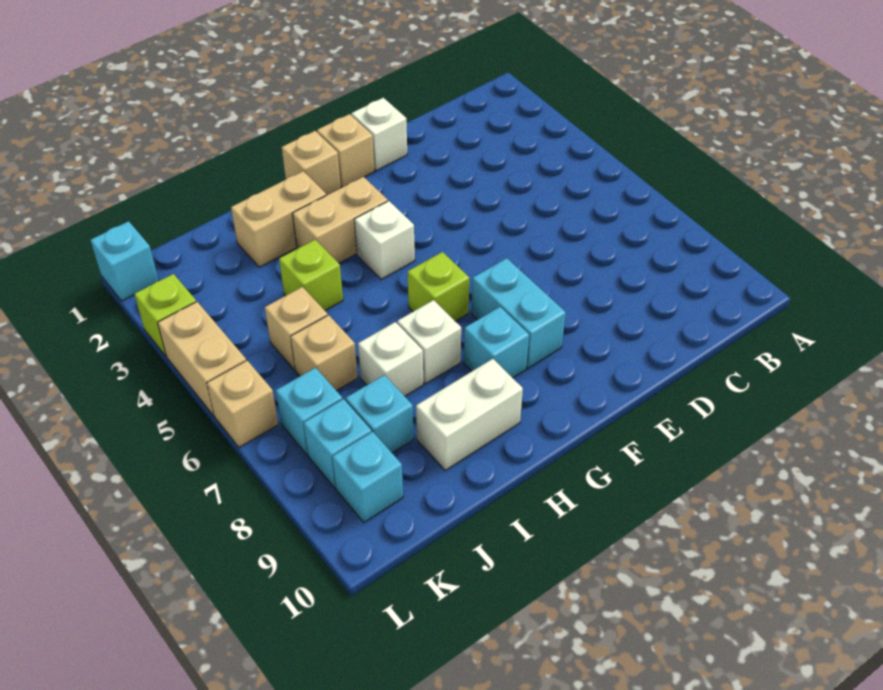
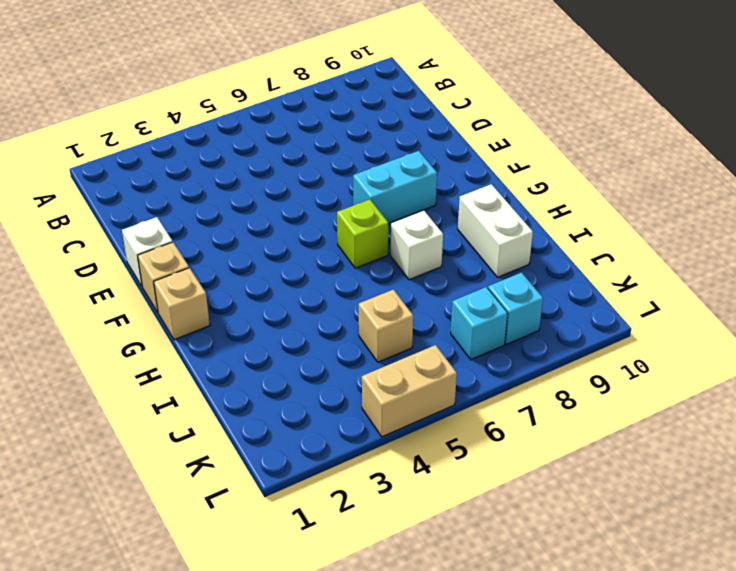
none -> tan 1x2 brick [292,177,388,263]
none -> white 1x1 brick [354,201,415,280]
none -> cyan 1x1 brick [464,307,529,378]

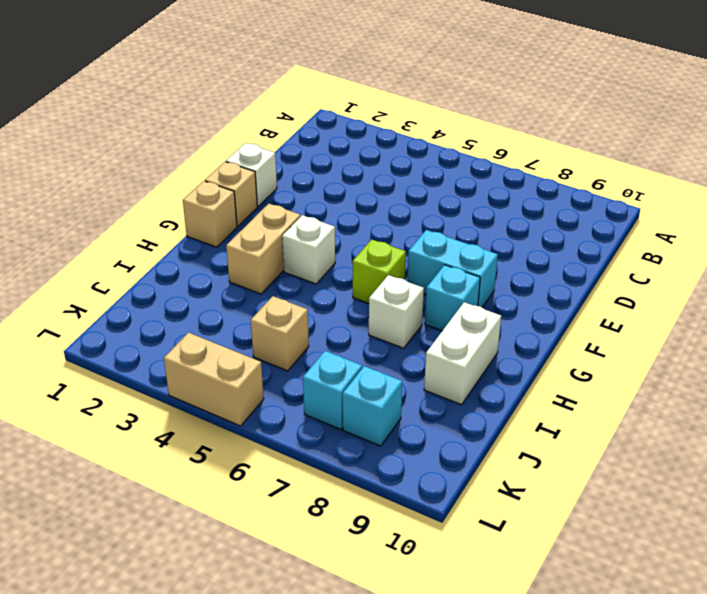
none -> tan 1x2 brick [231,171,326,267]
none -> lime 1x1 brick [279,240,343,310]
none -> white 1x1 brick [358,322,423,396]

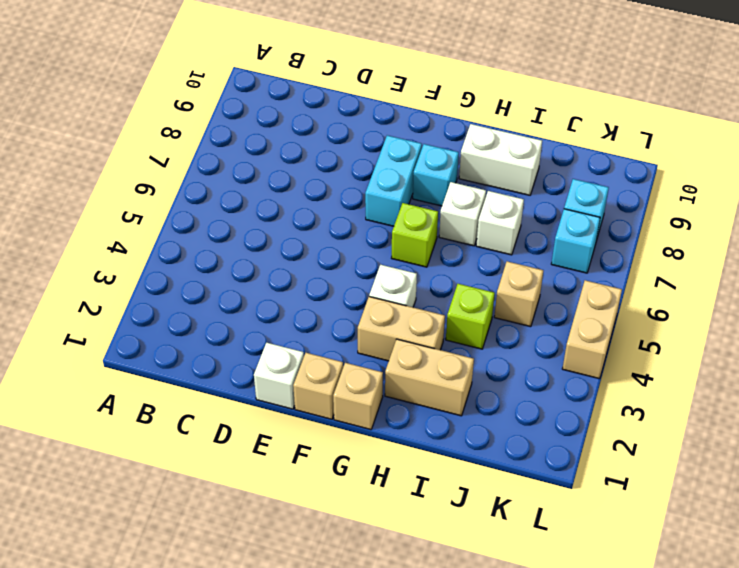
none -> tan 1x1 brick [291,315,358,391]
none -> cyan 1x1 brick [346,375,414,453]
none -> cyan 1x1 brick [332,432,403,522]

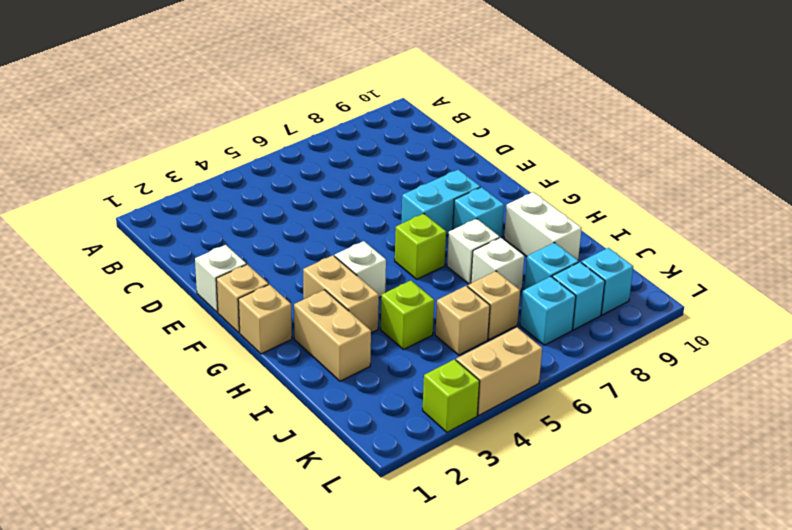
none -> cyan 1x1 brick [91,221,159,301]
none -> tan 1x1 brick [207,360,278,447]

